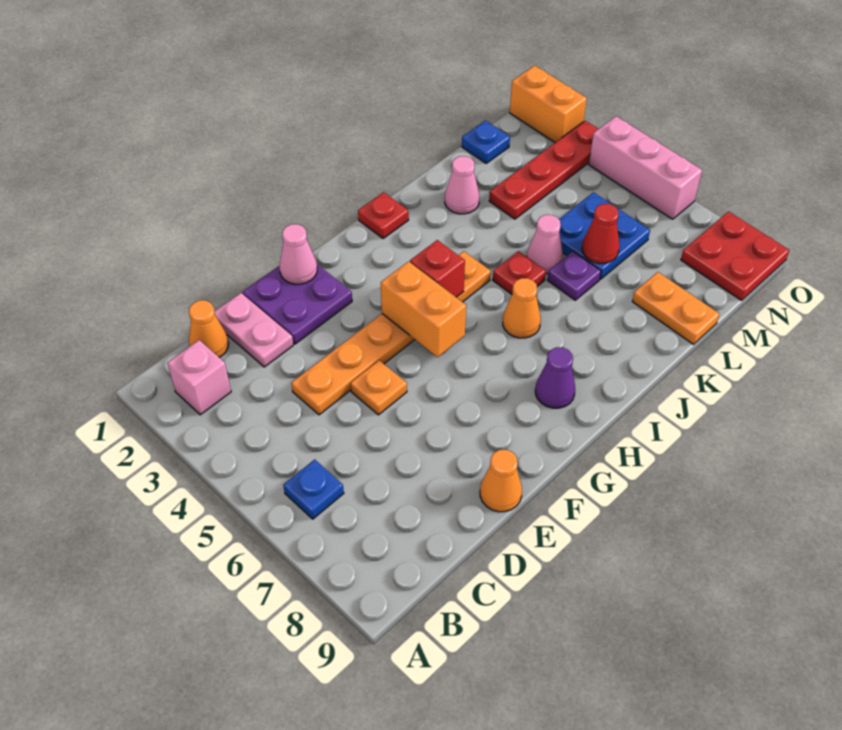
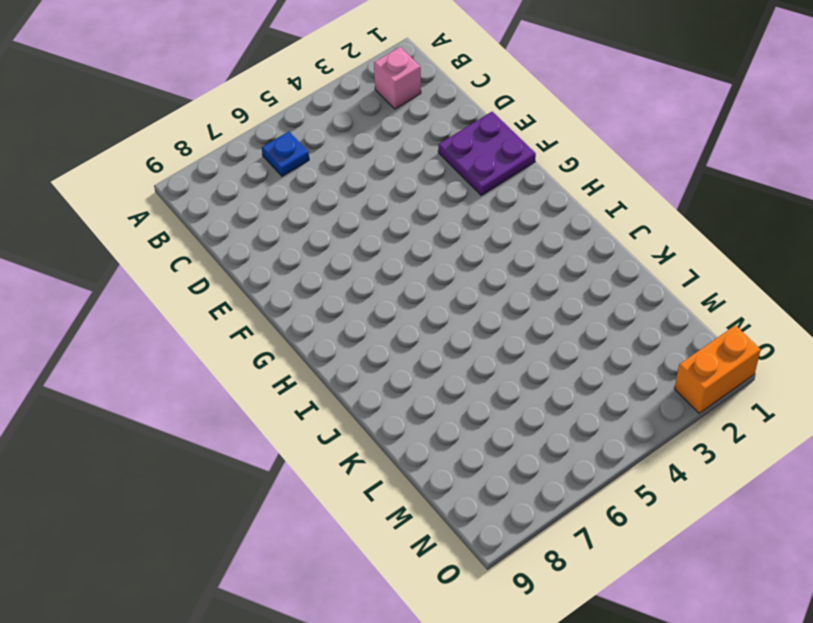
none -> orange 1x1 cone [189,300,229,358]
none -> pink 1x2 plate [215,293,293,367]
none -> orange 1x6 plate [291,251,491,415]

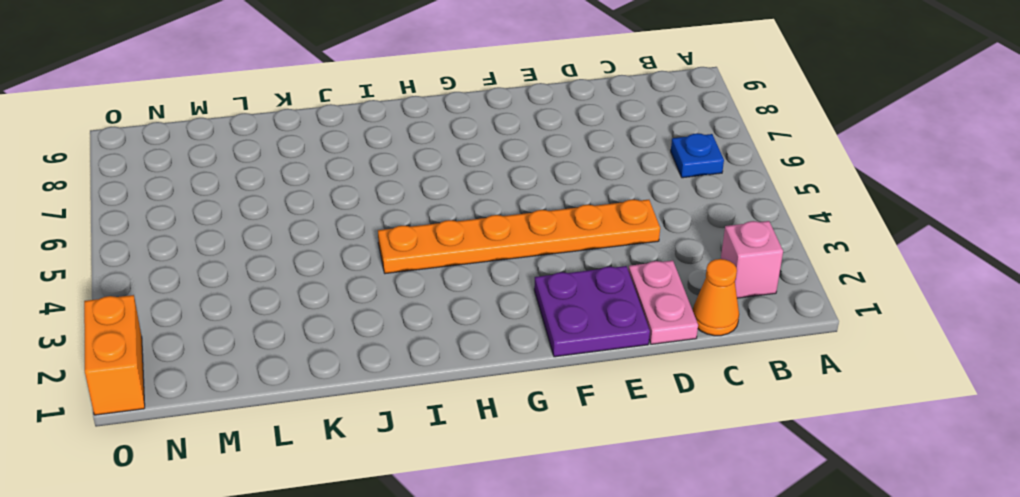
none -> orange 1x1 plate [351,360,407,415]
none -> orange 1x1 cone [480,450,522,512]
none -> purple 1x1 cone [535,347,575,408]

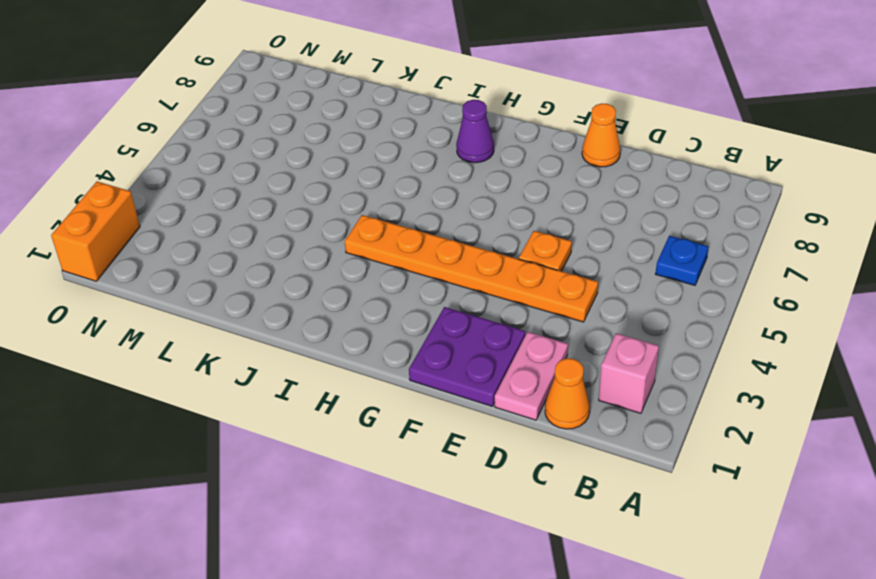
none -> red 1x1 plate [358,192,409,239]
none -> orange 1x1 cone [503,278,541,338]
none -> red 1x1 plate [493,251,546,294]

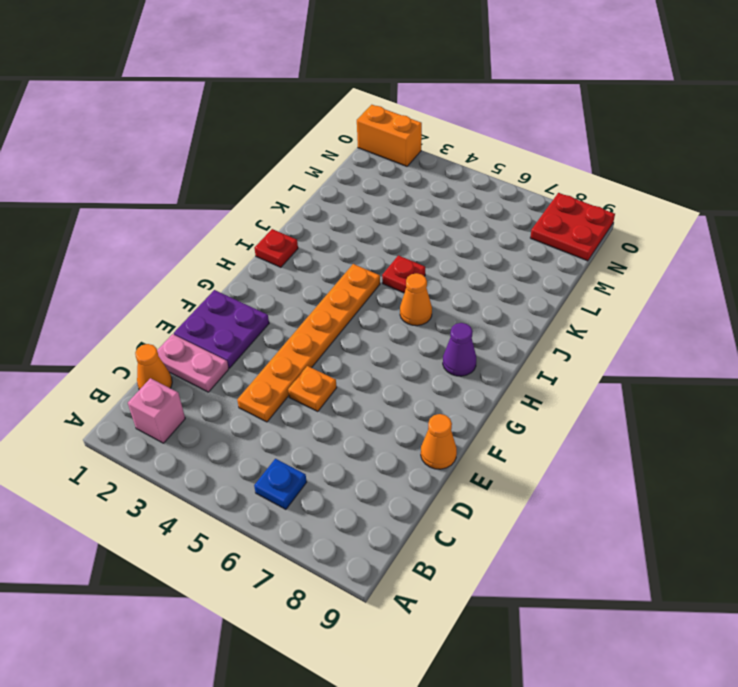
none -> pink 1x1 cone [445,156,480,214]
none -> pink 1x1 cone [526,215,563,274]
none -> purple 1x1 plate [547,251,601,300]

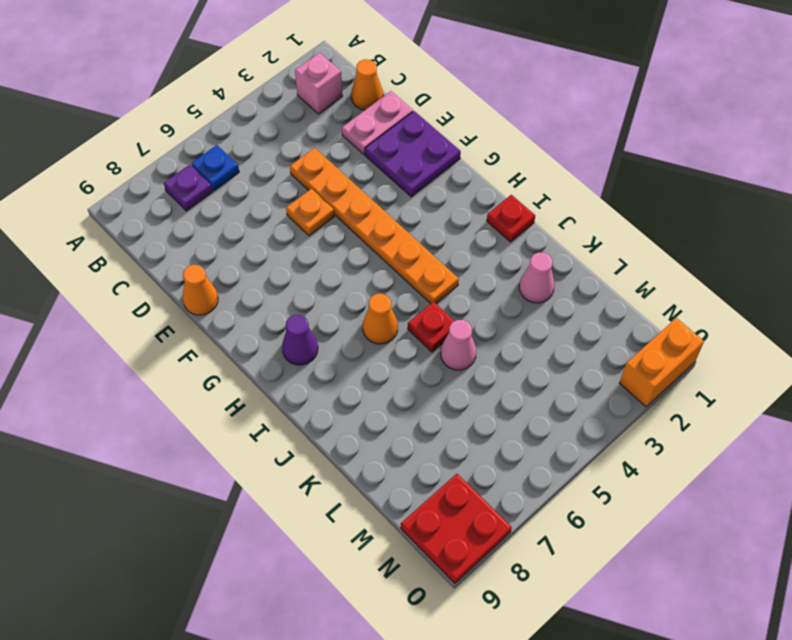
purple 1x1 plate [164,164,212,211] -> purple 1x1 plate moved to [547,251,601,300]
none -> red 1x4 plate [489,121,598,219]
none -> blue 2x2 plate [559,192,650,279]
none -> orange 1x2 plate [632,272,719,344]

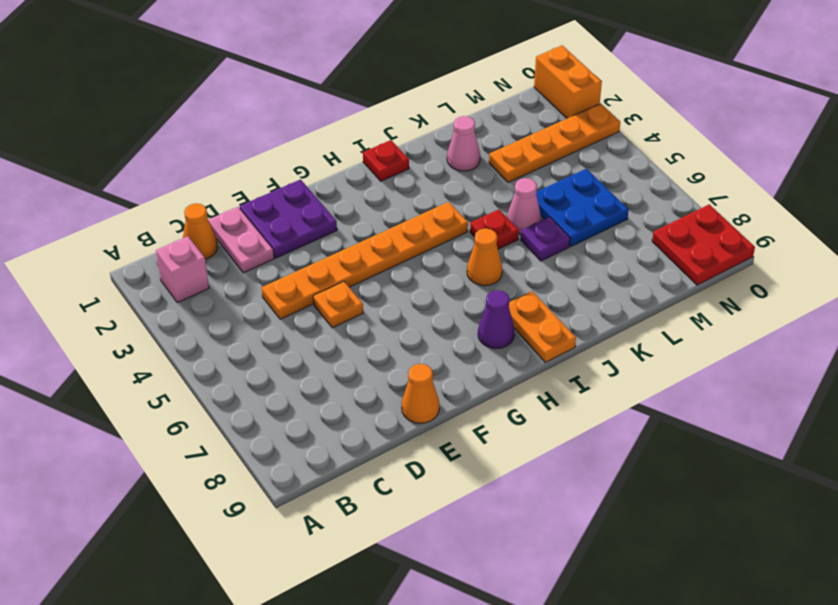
orange 1x2 plate [509,291,576,362] -> orange 1x2 plate moved to [632,272,719,344]
orange 1x4 plate [489,103,620,183] -> red 1x4 plate [489,121,598,219]
none -> blue 1x1 plate [283,459,344,519]
none -> blue 1x1 plate [462,121,510,163]
none -> pink 1x3 brick [589,116,702,219]

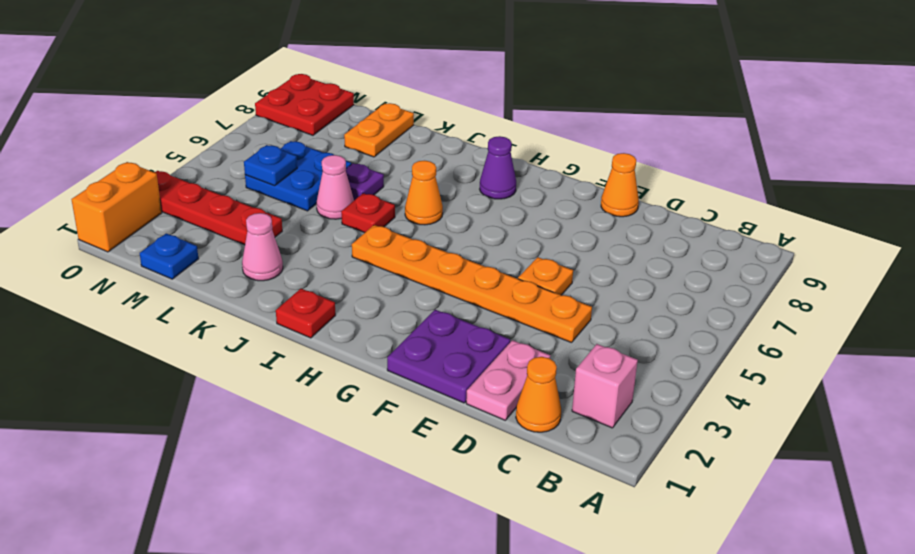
blue 1x1 plate [244,145,297,186] -> blue 1x1 plate moved to [283,459,344,519]
none -> pink 1x3 brick [589,116,702,219]
none -> pink 1x1 cone [279,224,317,284]
none -> orange 1x2 brick [381,261,466,357]

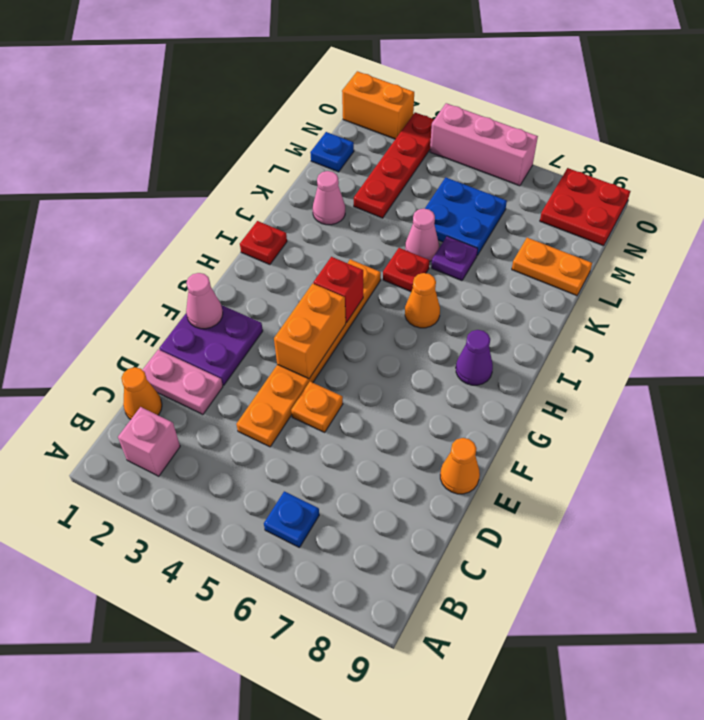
orange 1x2 brick [274,283,346,379] -> orange 1x2 brick turned to [381,261,466,357]
none -> red 1x1 cone [582,204,620,263]

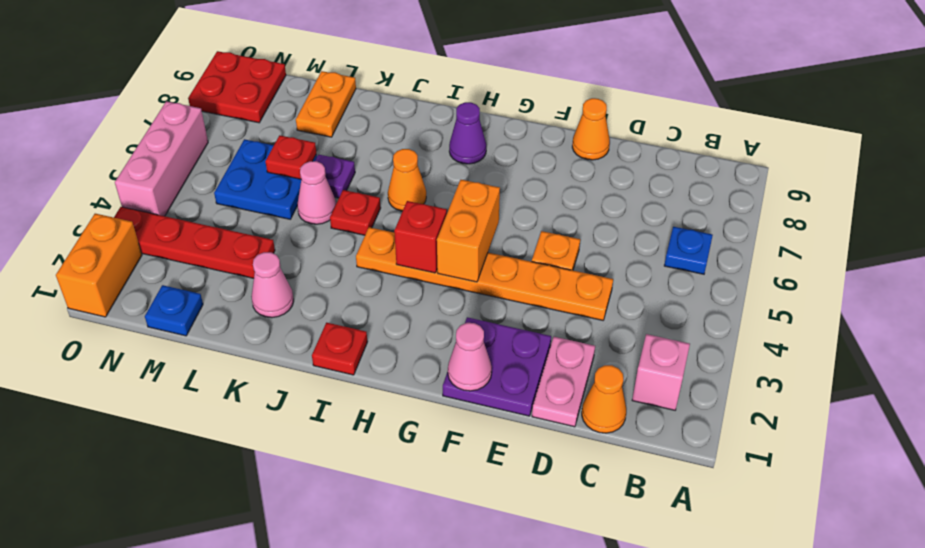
red 1x1 plate [265,135,316,179] -> red 1x1 cone [582,204,620,263]

